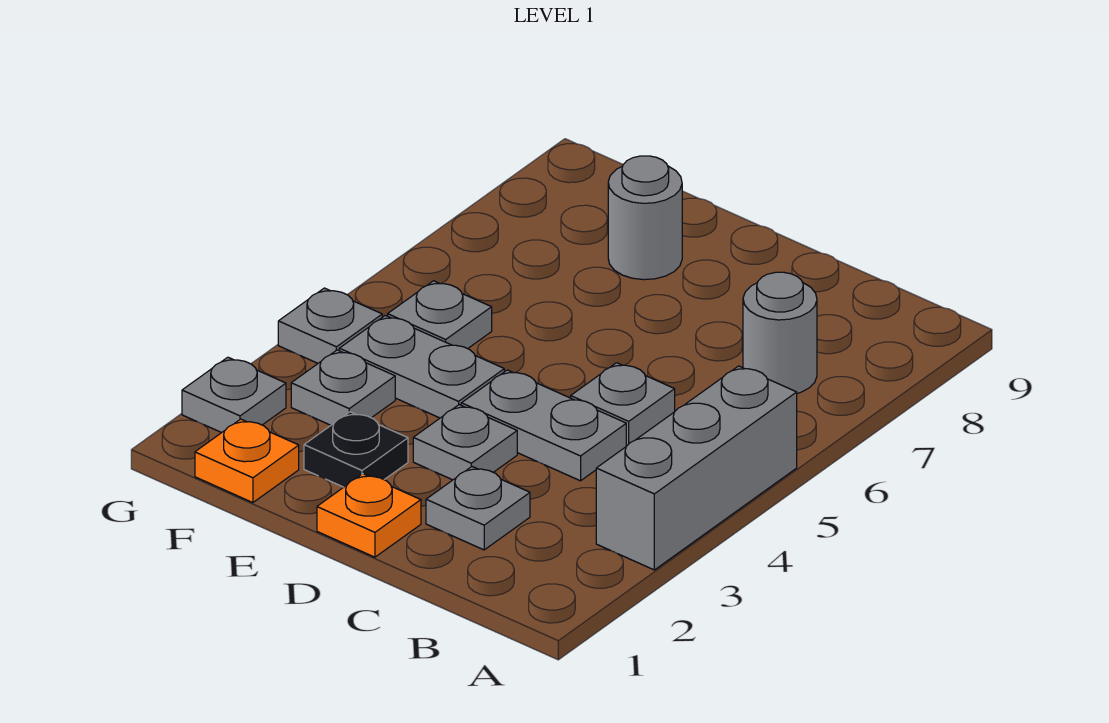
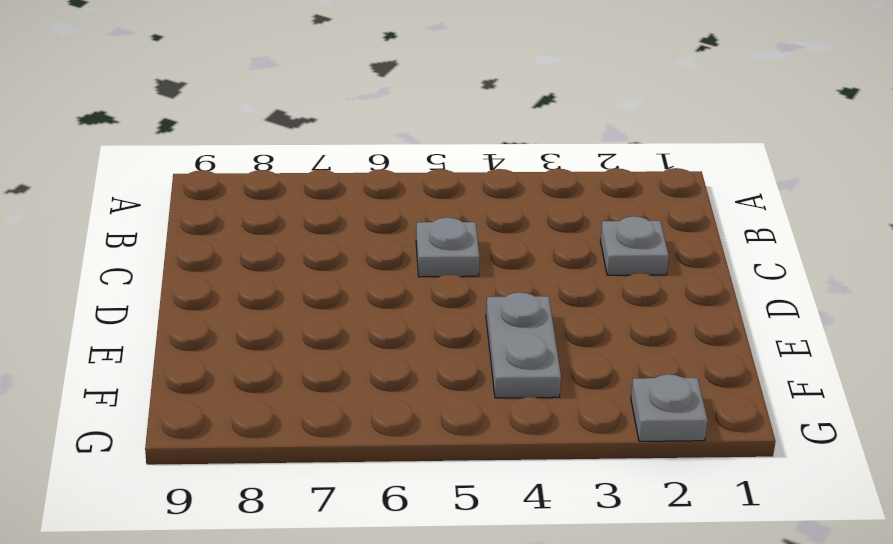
none -> grey 1x3 brick [596,366,797,570]
none -> grey 1x1 round brick [743,272,817,393]
none -> grey 1x2 plate [461,370,626,481]

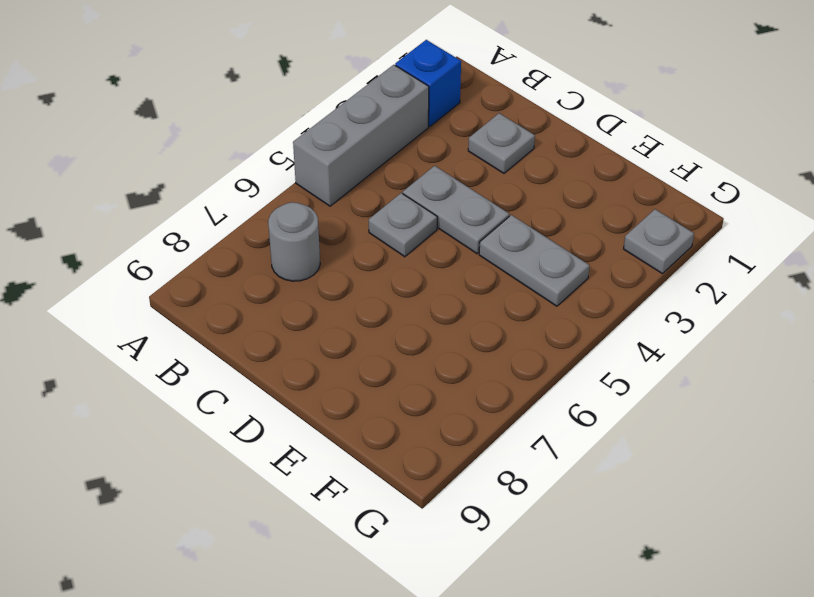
blue 1x1 brick [395,40,461,126] -> none
none -> orange 1x1 plate [317,474,421,557]
none -> grey 1x1 plate [413,405,517,480]
none -> black 1x1 plate [304,412,408,487]

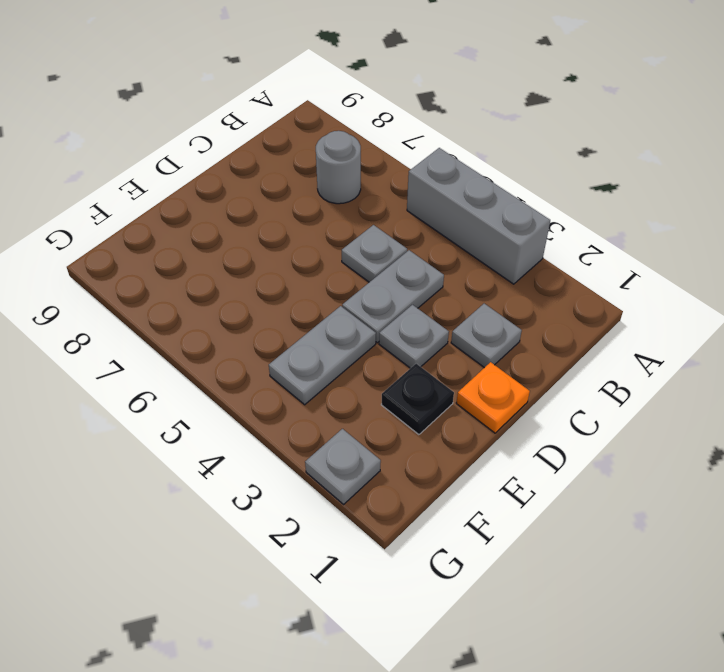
none -> grey 1x1 round brick [608,156,682,280]
none -> orange 1x1 plate [195,419,299,503]
none -> grey 1x1 plate [291,350,395,425]

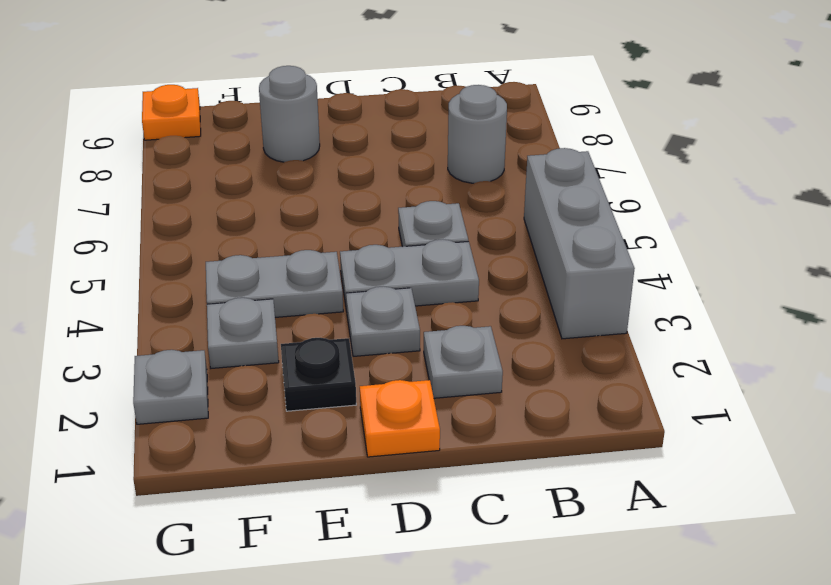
orange 1x1 plate [142,85,201,140] -> orange 1x1 plate moved to [195,419,299,503]
none -> grey 1x1 plate [388,281,492,349]
none -> grey 1x1 plate [278,288,382,363]

